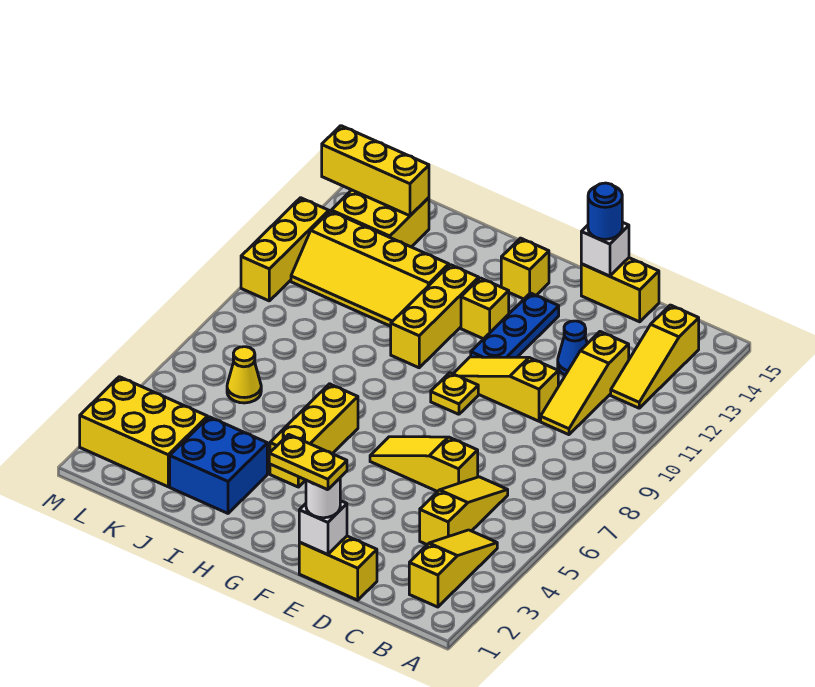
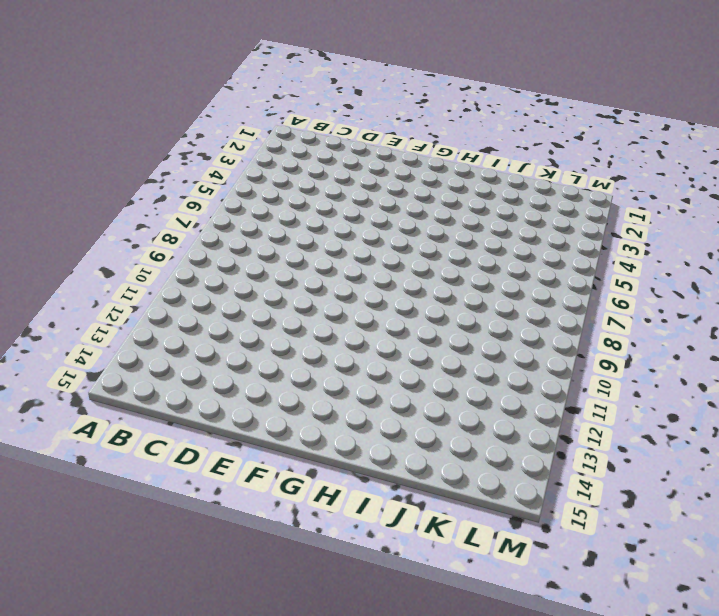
none -> yellow 1x3 slope [409,530,497,607]
none -> yellow 1x3 slope [611,305,699,408]
none -> yellow 1x3 slope [420,477,508,545]

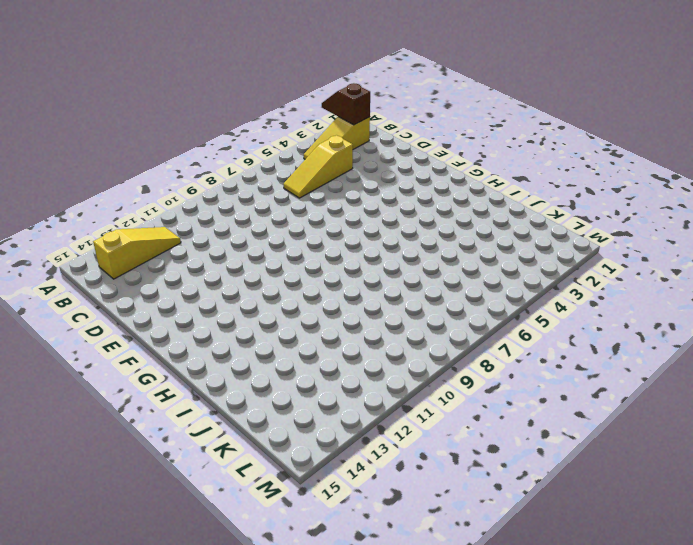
brown 1x2 slope [322,84,370,125] -> none
none -> yellow 1x3 slope [541,332,629,435]
none -> yellow 1x2 brick [299,536,377,600]
none -> yellow 1x3 slope [370,437,478,492]

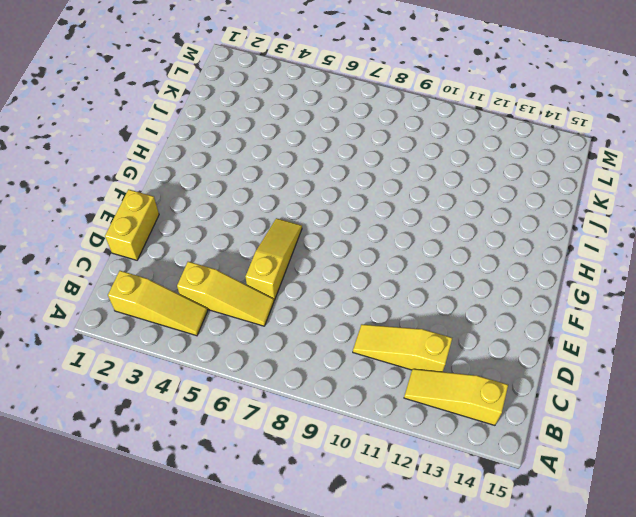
none -> yellow 1x3 slope [453,357,558,421]
none -> blue 1x1 cone [558,321,587,375]
none -> yellow 1x2 brick [581,258,659,322]

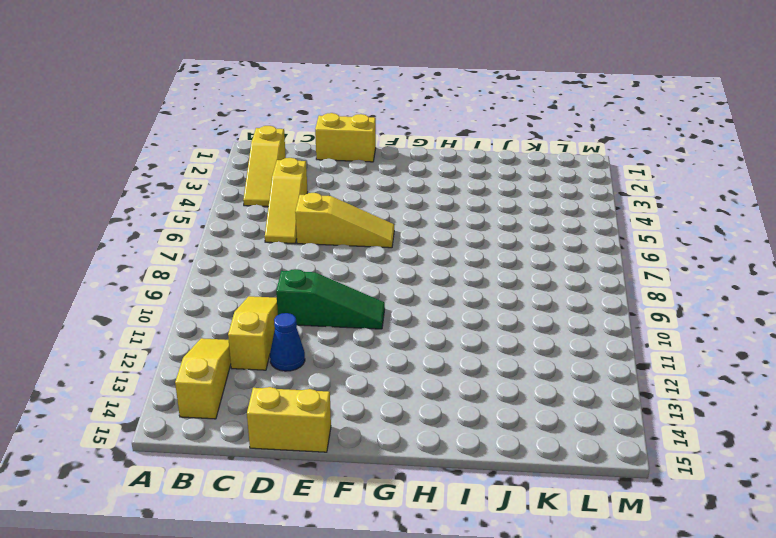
green 1x3 slope [276,269,385,329] -> yellow 1x3 slope [453,357,558,421]
none -> yellow 1x1 plate [431,373,478,414]
none -> blue 1x3 plate [471,293,559,357]
none -> yellow 1x1 brick [461,278,509,339]

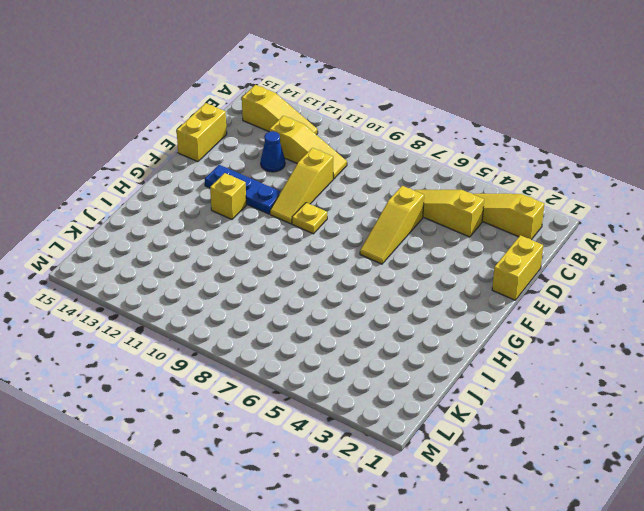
none -> yellow 1x1 brick [501,238,549,299]
none -> yellow 1x3 brick [270,384,358,487]
none -> yellow 1x3 brick [391,265,479,368]

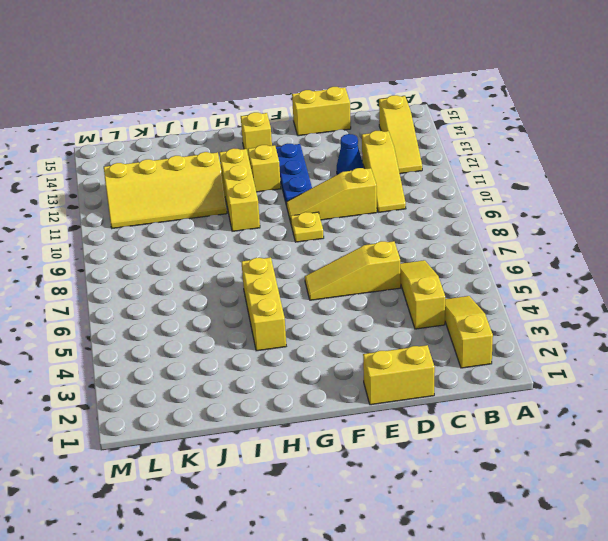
none -> blue 2x2 brick [170,417,267,513]
none -> yellow 2x3 brick [80,377,208,487]
none -> yellow 1x1 cone [227,347,261,403]

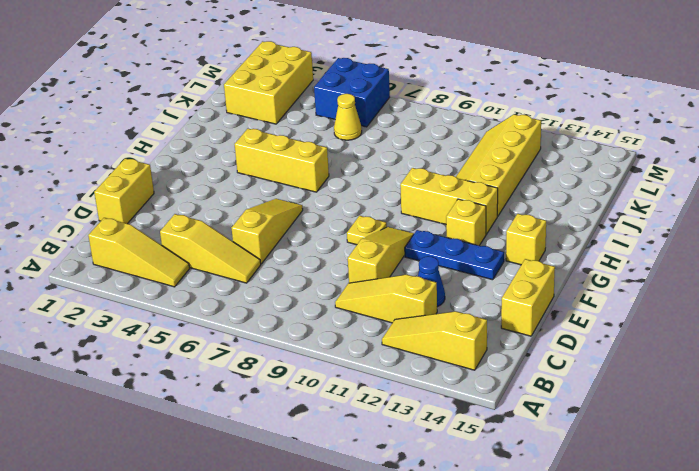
blue 2x2 brick [314,58,390,127] -> blue 2x2 brick moved to [170,417,267,513]
none -> yellow 2x2 brick [331,190,429,247]
none -> yellow 1x3 brick [241,198,329,301]
none -> white 1x1 brick [299,501,347,555]

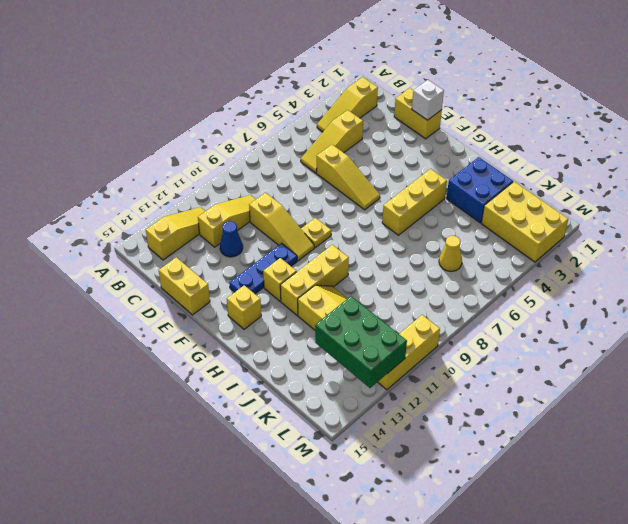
green 2x3 brick [315,296,407,388] -> none
none -> yellow 2x2 brick [331,190,429,247]
none -> white 1x1 brick [581,222,629,276]
none -> yellow 1x3 brick [322,126,429,216]

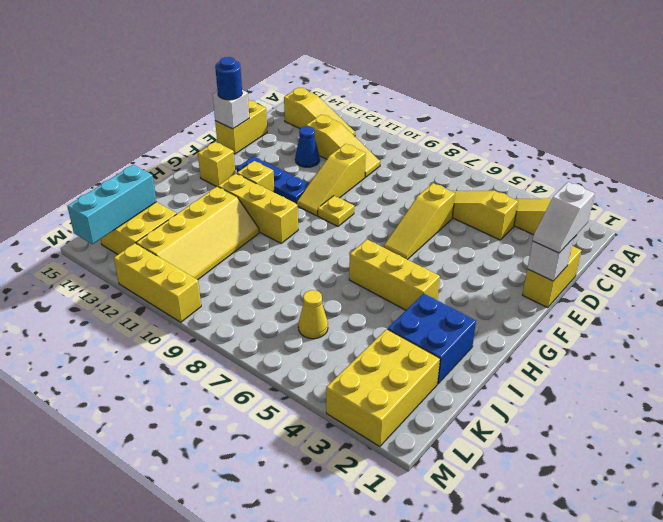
white 1x2 slope [532,182,595,253] -> white 1x1 round brick [306,478,340,518]
cyan 1x3 brick [67,165,156,244] -> yellow 1x3 brick [322,126,429,216]
none -> yellow 1x2 plate [269,434,347,490]

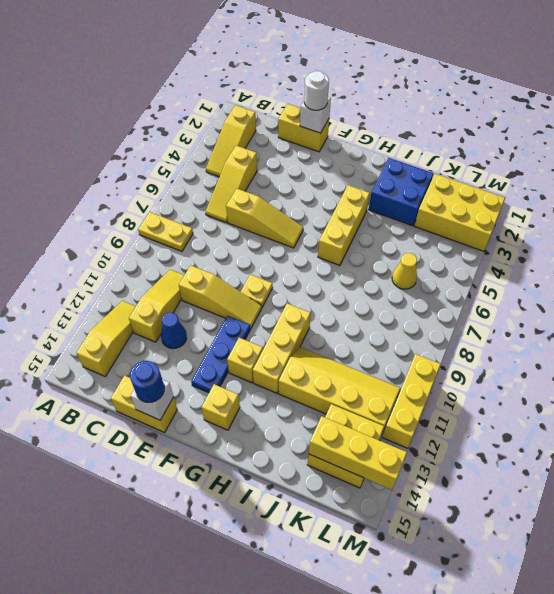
yellow 1x2 plate [138,212,193,251] -> yellow 1x2 plate moved to [269,434,347,490]

